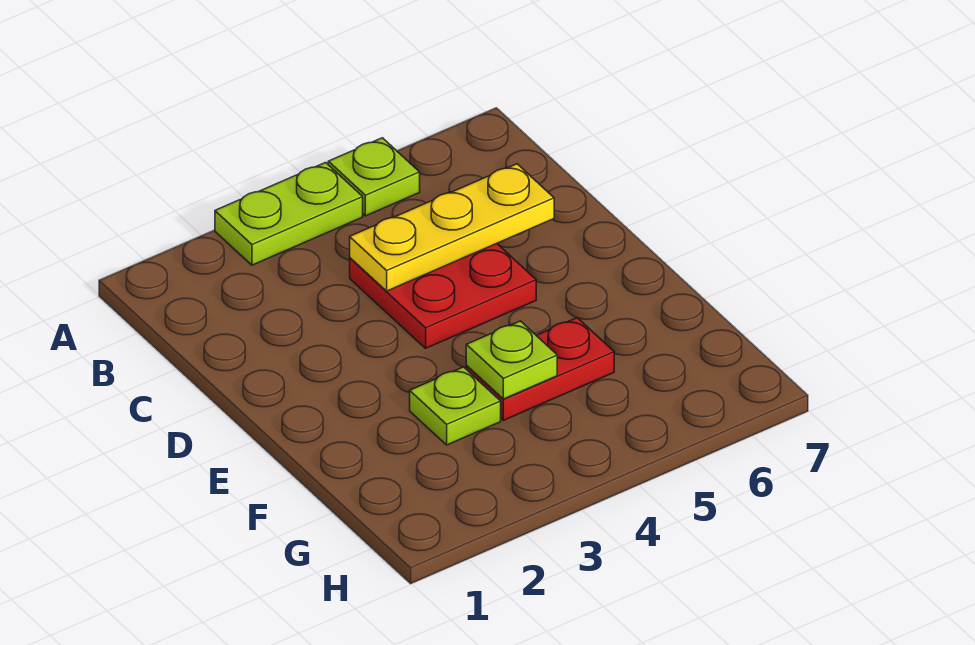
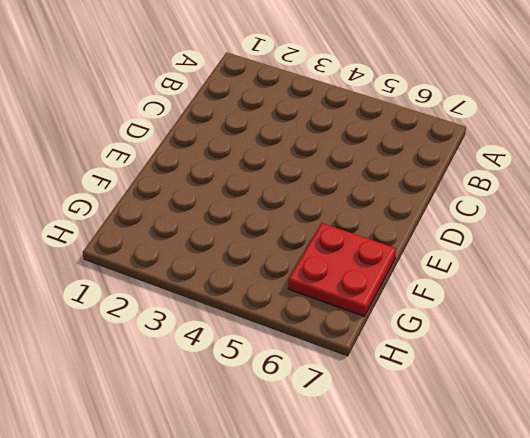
red 2x2 plate [288,223,396,316] -> red 2x2 plate moved to [350,244,536,348]
none -> lime 1x2 plate [215,163,363,265]
none -> lime 1x1 plate [328,138,420,216]

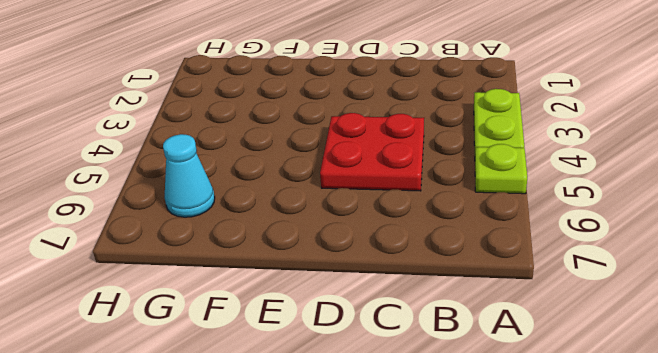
cyan 1x1 cone [163,134,215,217] -> none
none -> lime 1x1 plate [410,367,501,445]
none -> red 1x2 plate [466,318,614,420]

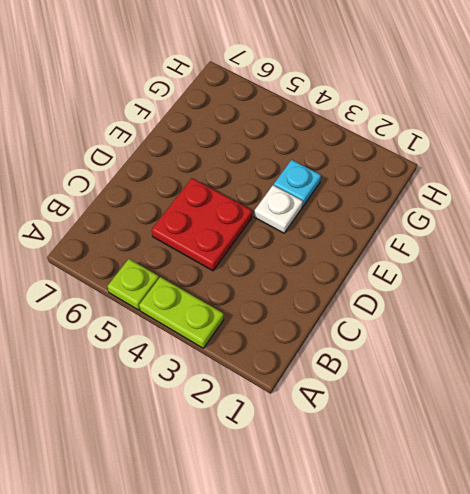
white 1x1 plate [254,185,303,233] -> none
cyan 1x1 plate [274,160,321,207] -> lime 1x1 plate [410,367,501,445]
none -> red 1x2 plate [466,318,614,420]
none -> yellow 1x3 plate [350,164,554,291]

